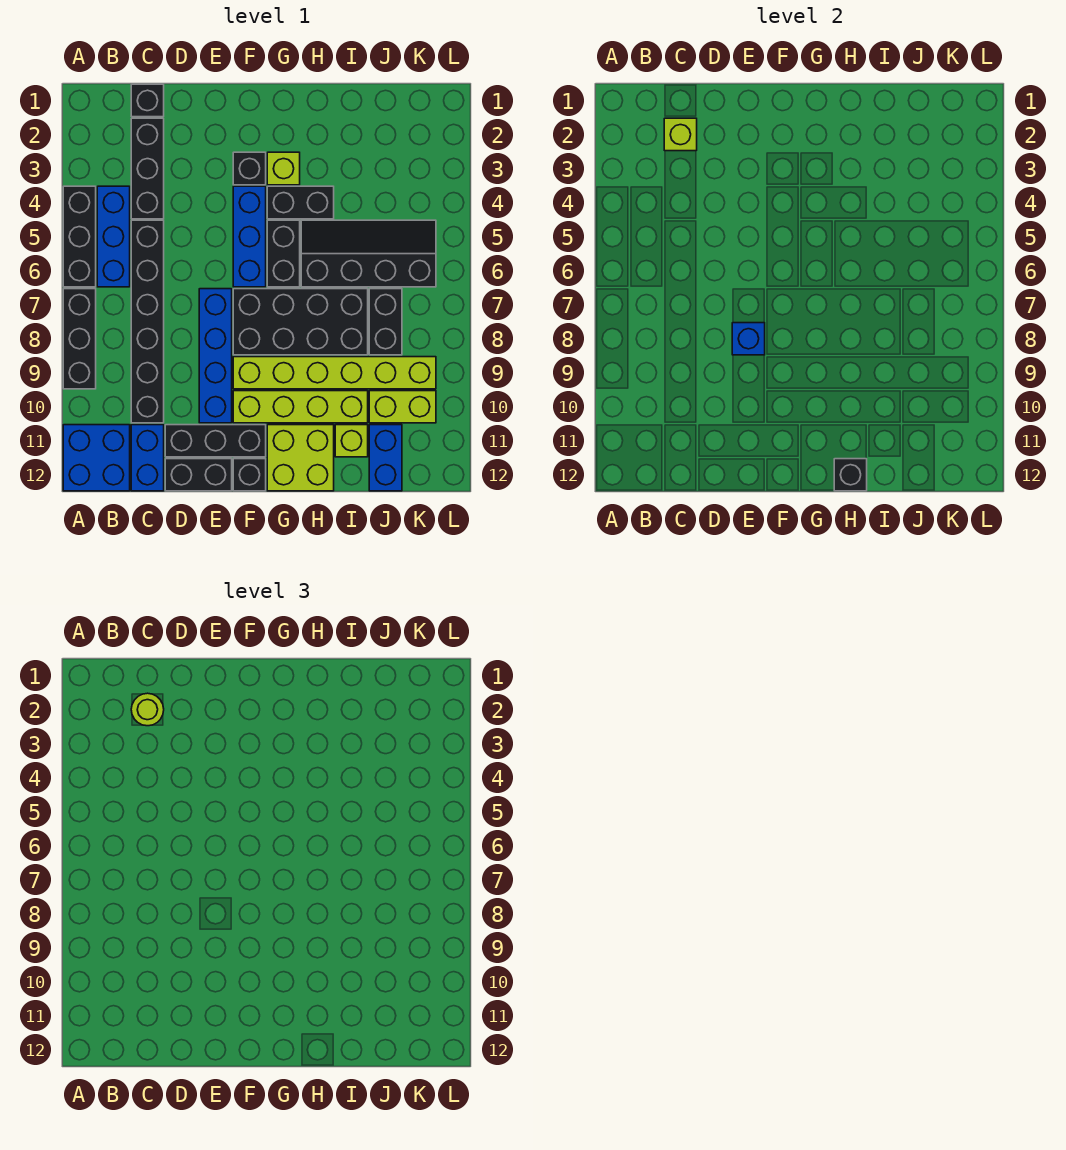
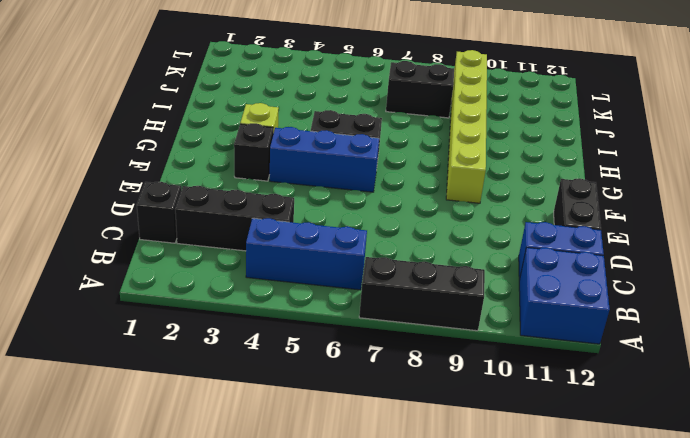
none -> black 1x3 brick [63,186,96,287]
none -> black 1x6 brick [131,220,164,423]
none -> black 1x3 brick [165,425,266,457]
none -> blue 1x4 brick [199,289,232,423]

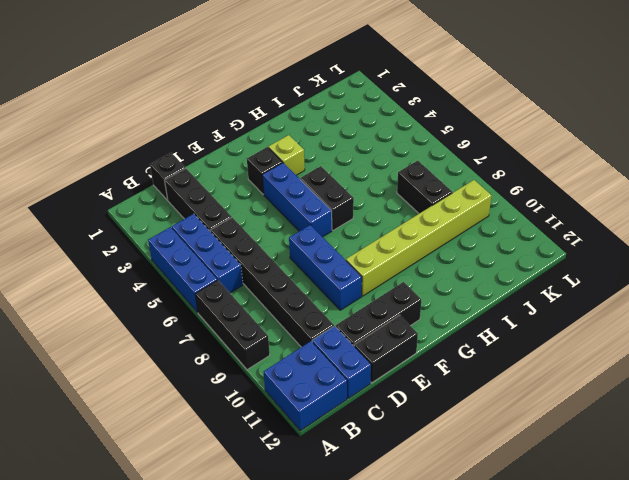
blue 1x3 brick [148,227,217,313] -> black 1x3 brick [63,186,96,287]
blue 1x3 brick [289,225,362,310] -> blue 1x4 brick [199,289,232,423]
none -> black 2x4 brick [233,289,368,355]
none -> lime 1x4 brick [233,391,368,423]
none -> black 1x1 brick [233,459,266,491]
none -> black 1x2 brick [267,186,334,219]

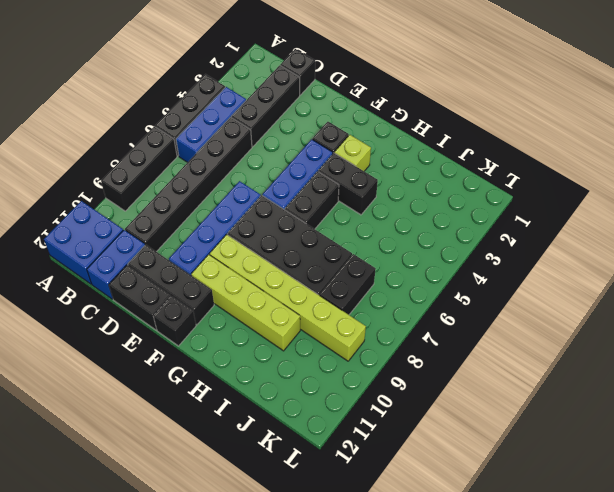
none -> lime 2x2 brick [267,425,334,491]
none -> black 2x4 slope [301,220,436,287]
none -> lime 1x1 brick [335,425,368,457]
none -> lime 1x2 brick [369,391,436,423]

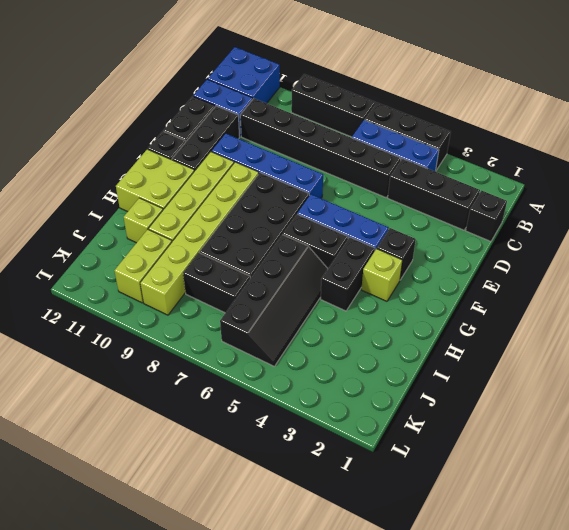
none -> blue 1x2 brick [369,425,402,491]
none -> lime 1x1 brick [664,118,697,151]
none -> blue 1x1 brick [732,323,765,355]
none -> black 1x1 brick [834,459,867,491]

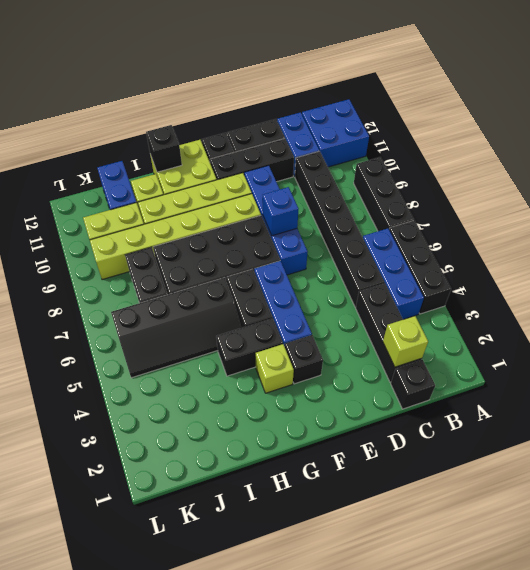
none -> lime 1x1 round brick [131,693,164,726]

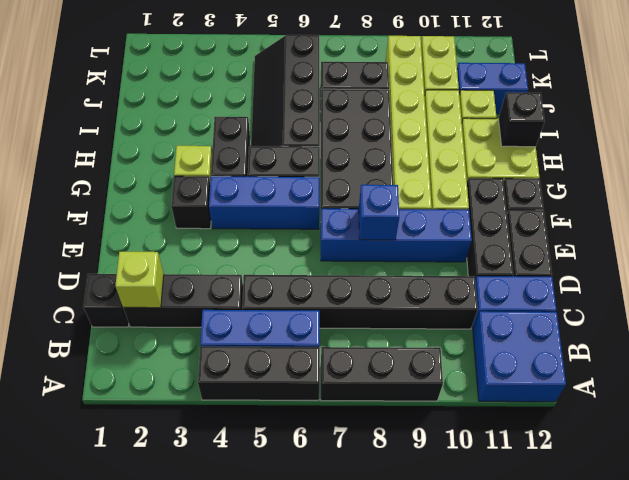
none -> lime 1x1 round brick [131,693,164,726]

